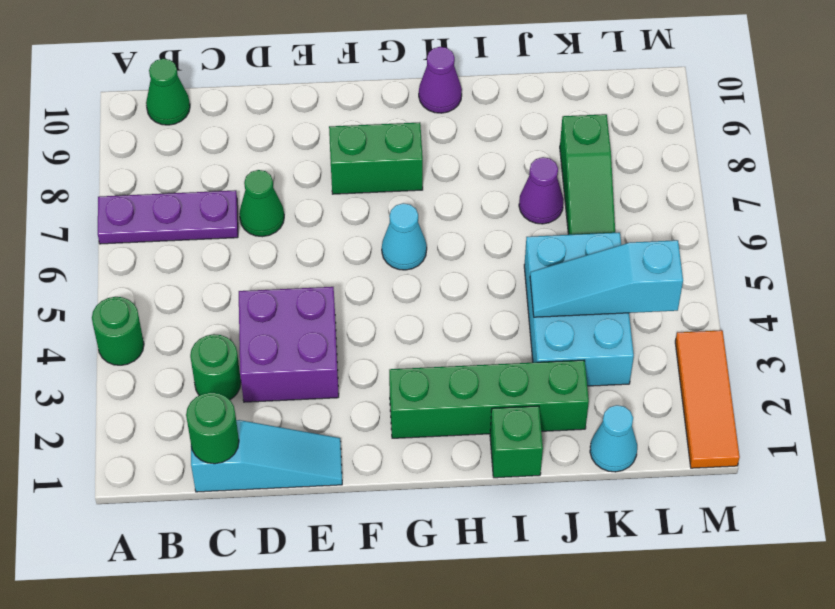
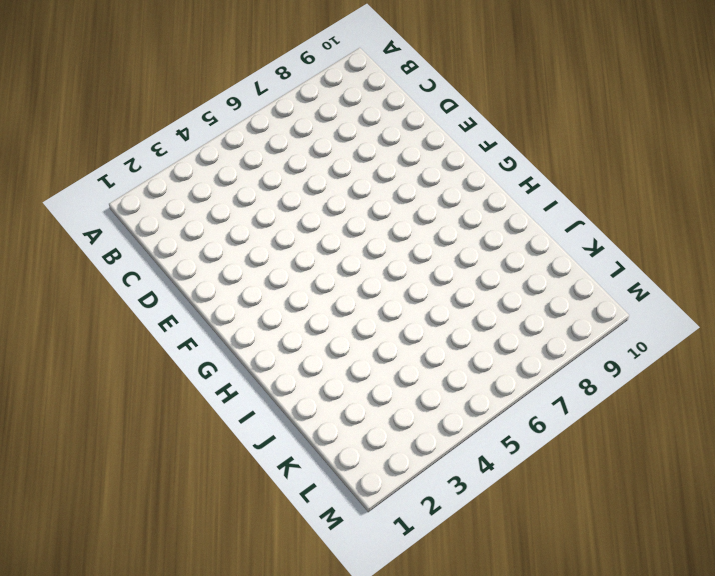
none -> green 1x1 round brick [92,297,144,365]
none -> purple 1x3 plate [98,190,238,244]
none -> green 1x1 cone [146,59,190,125]

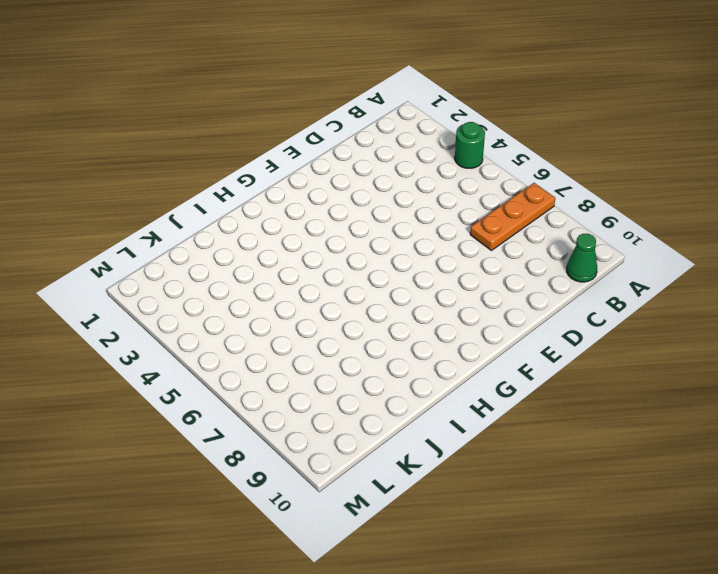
orange 1x3 plate [470,183,555,250] -> purple 1x3 plate [98,190,238,244]
none -> cyan 1x3 slope [191,420,342,492]
none -> green 1x1 round brick [190,334,241,400]
none -> purple 2x2 brick [239,287,339,402]

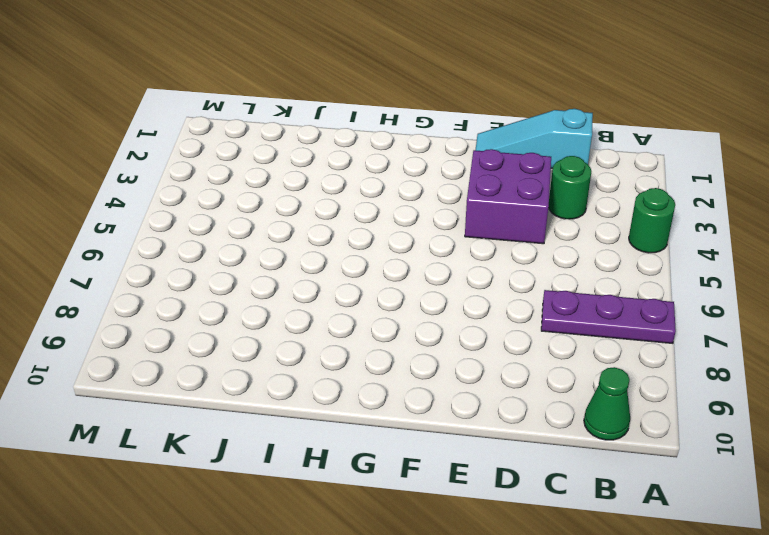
none -> green 1x1 cone [239,170,284,237]
none -> green 1x2 brick [329,122,423,194]
none -> green 1x4 brick [389,360,589,438]

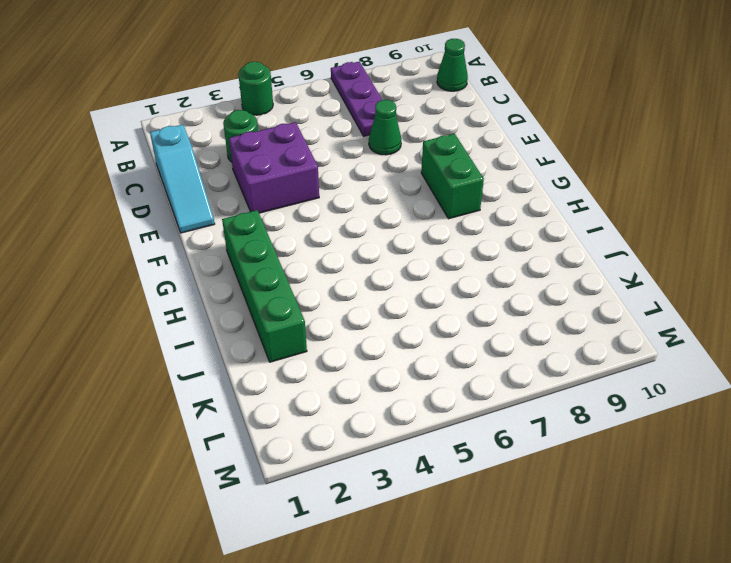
none -> cyan 1x1 cone [382,203,427,270]
none -> purple 1x1 cone [419,47,462,113]
none -> green 1x1 brick [490,406,543,478]

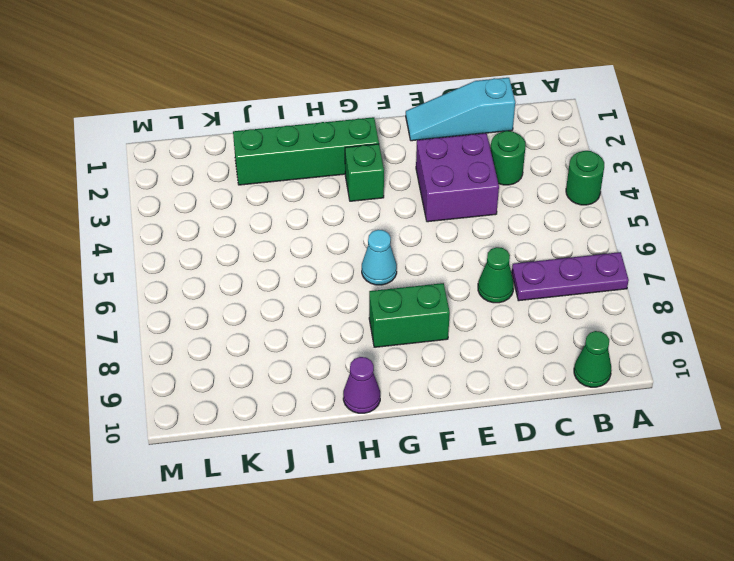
green 1x1 brick [345,144,384,201] -> green 1x1 brick moved to [490,406,543,478]
none -> cyan 2x3 brick [524,233,634,386]
none -> purple 1x1 cone [519,157,564,224]
none -> cyan 1x1 cone [590,405,637,472]

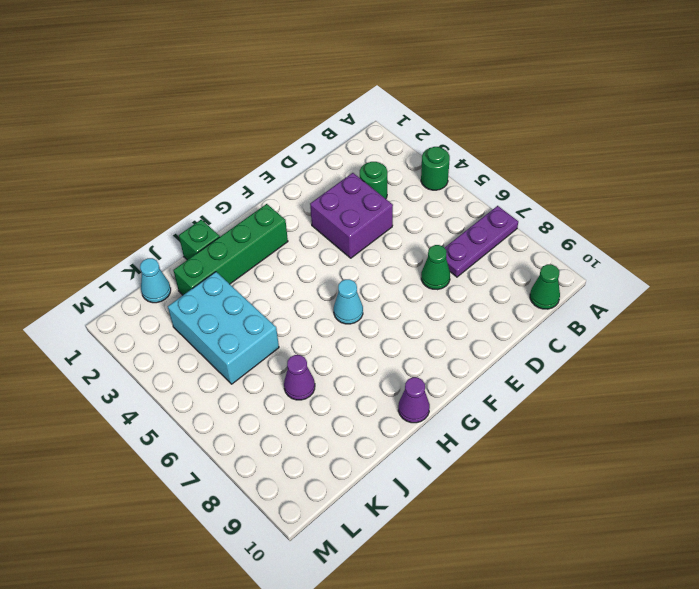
none -> cyan 1x3 slope [191,420,342,492]
none -> green 1x2 brick [329,122,423,194]
none -> green 1x3 slope [560,114,615,235]

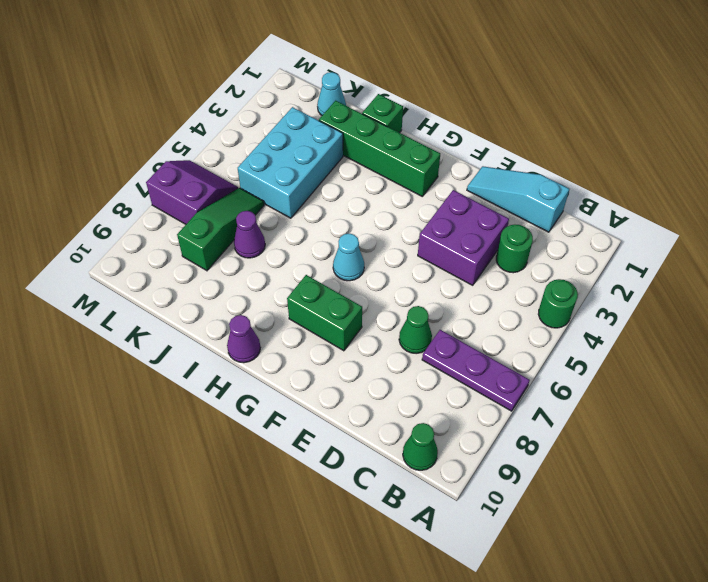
purple 2x2 slope [146,160,238,224] -> none
none -> orange 1x3 tile [675,330,740,468]
none -> green 1x1 round brick [186,392,239,464]
none -> cyan 1x3 slope [530,240,683,317]

